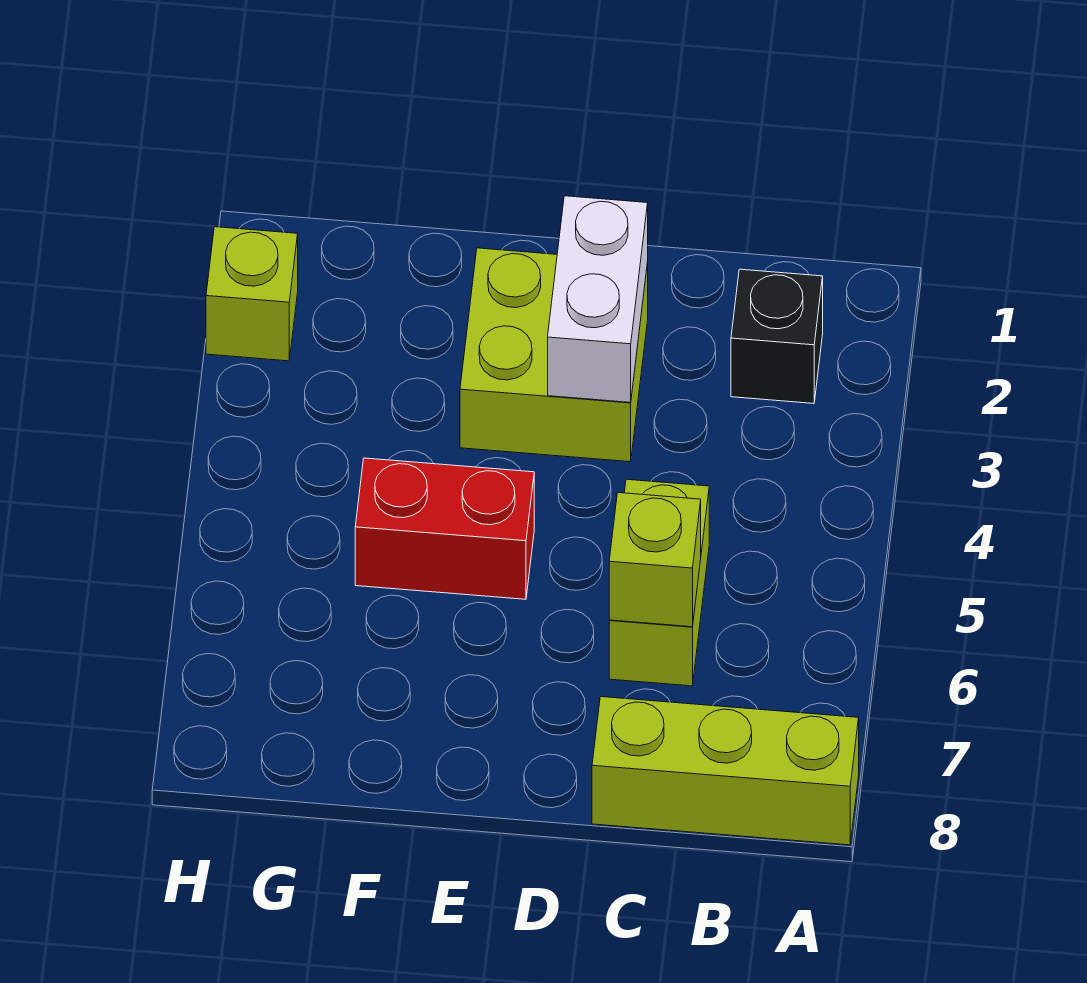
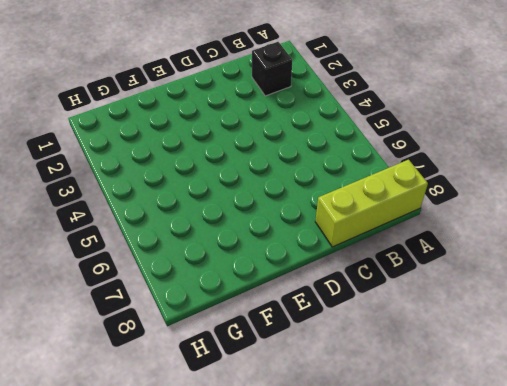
none -> lime 1x2 brick [609,479,709,686]
none -> lime 2x2 brick [460,248,648,462]

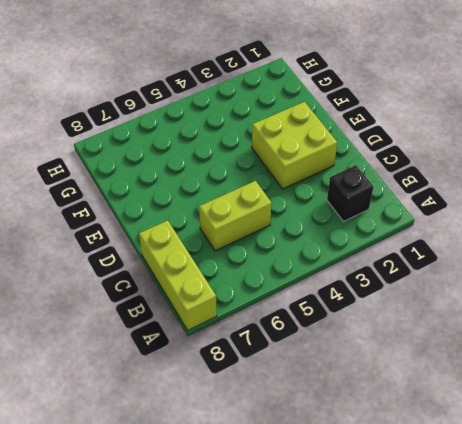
none -> red 1x2 brick [355,458,534,599]
none -> lime 1x1 brick [206,227,298,361]

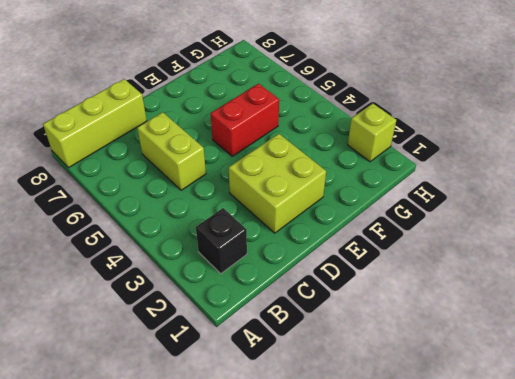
none -> lime 1x1 brick [609,493,701,627]
none -> white 1x2 brick [548,196,648,402]

